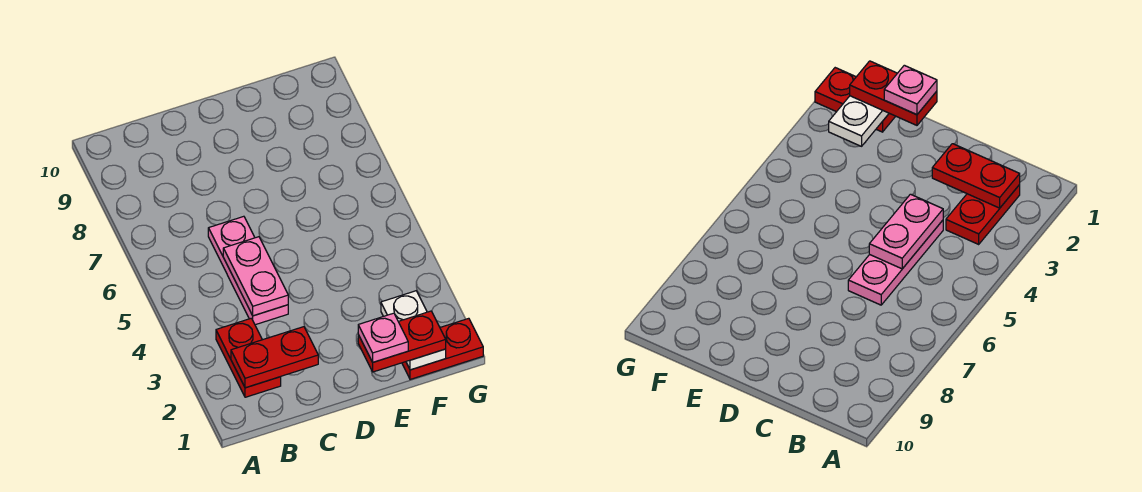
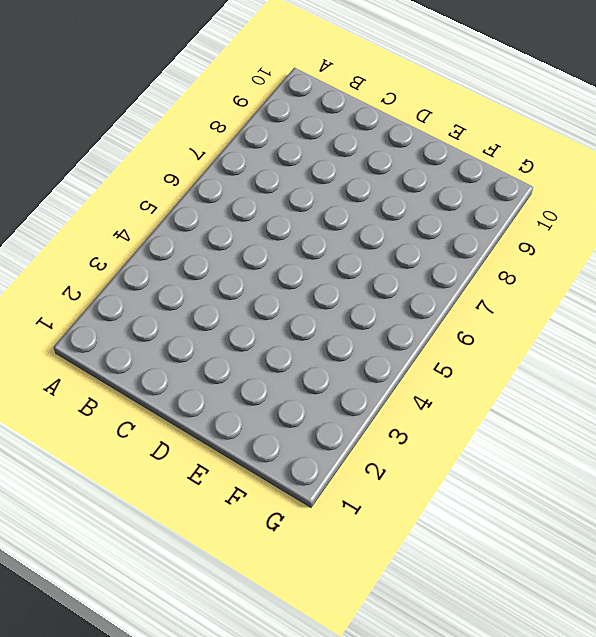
none -> red 1x2 plate [216,318,281,397]
none -> pink 1x3 plate [208,216,288,325]

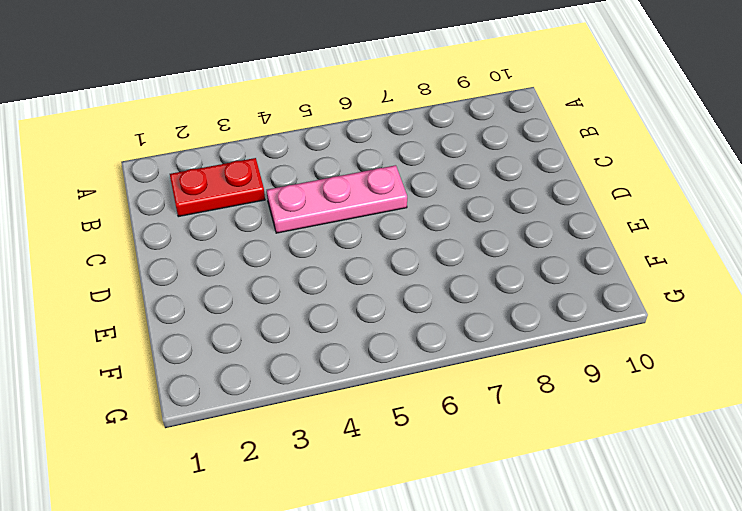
none -> red 1x2 plate [402,318,483,379]
none -> red 1x2 plate [231,327,318,388]

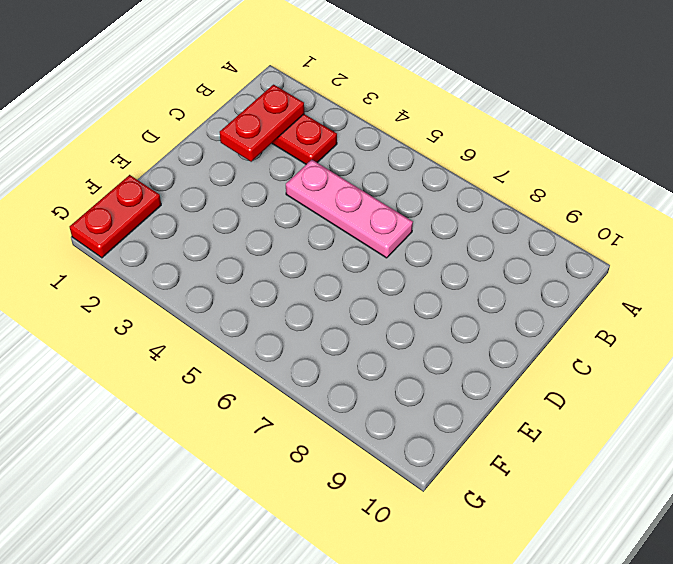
none -> pink 1x2 plate [223,237,288,316]
none -> white 1x2 plate [381,291,446,370]

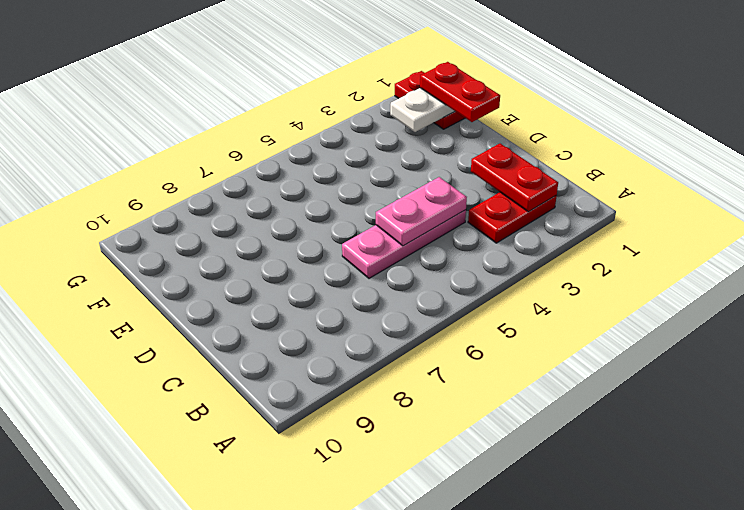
none -> pink 1x1 plate [358,313,408,362]

